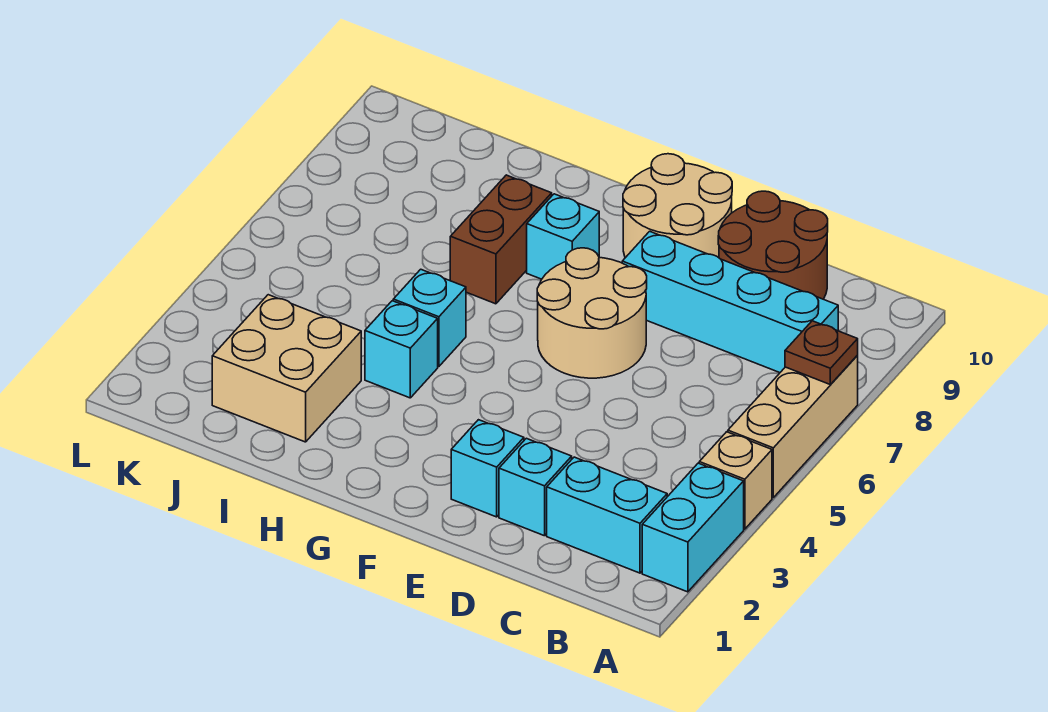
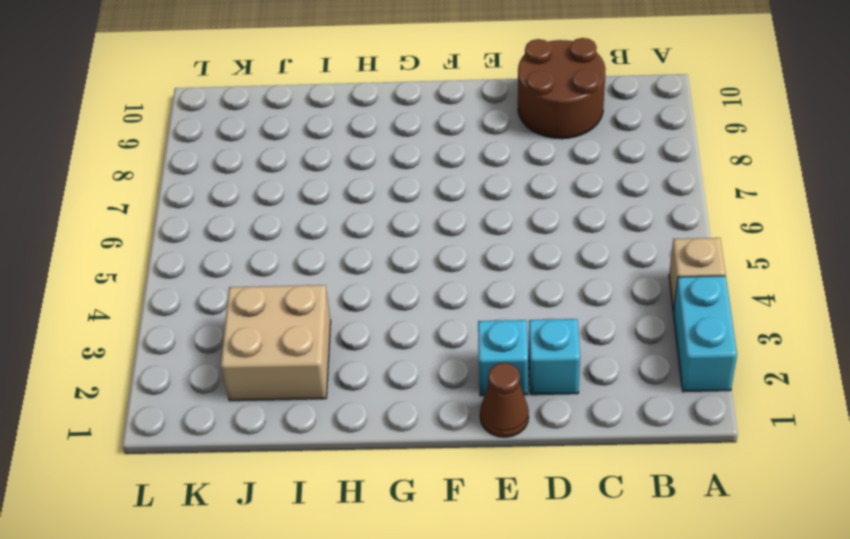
brown 1x1 cone [480,363,529,437] -> none
none -> tan 1x3 brick [728,356,858,498]
none -> cyan 1x2 brick [547,457,667,573]
none -> cyan 1x4 brick [622,231,838,373]

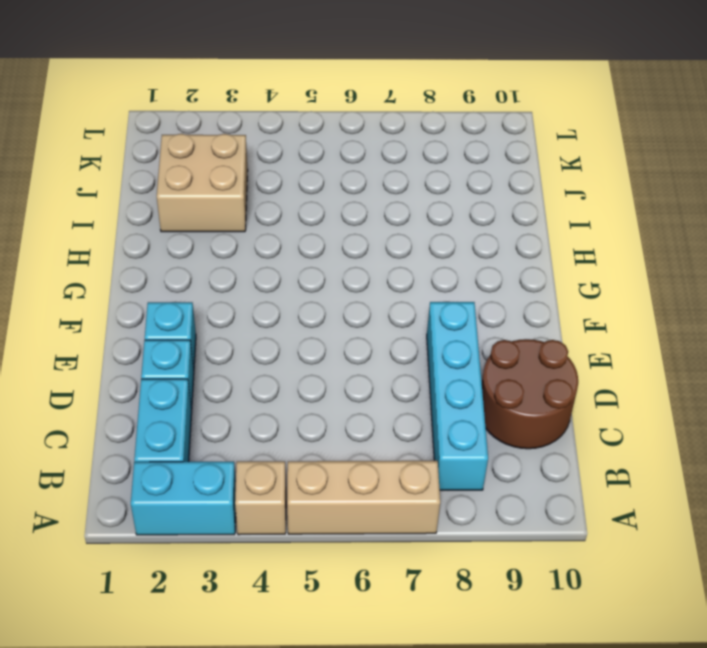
none -> tan 2x2 round brick [537,248,647,378]
none -> tan 2x2 round brick [623,154,732,258]
none -> cyan 1x1 brick [527,194,599,279]

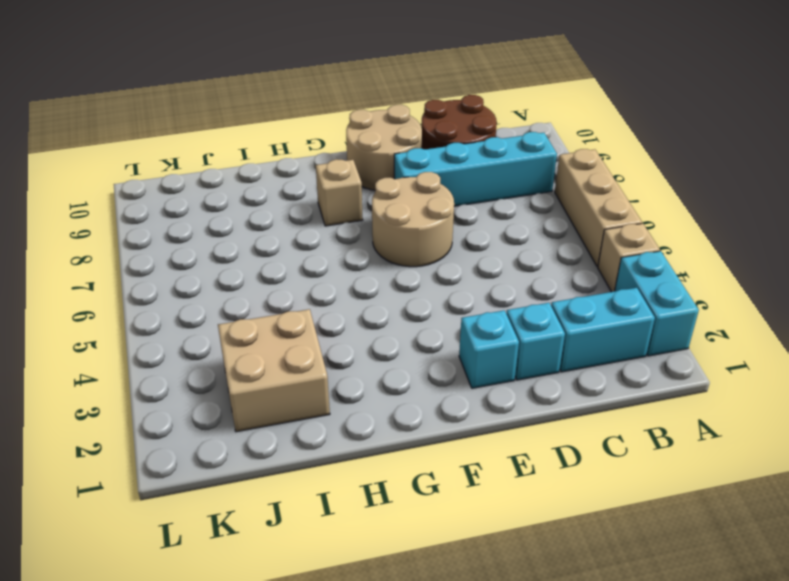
tan 1x1 brick [316,159,363,226] -> cyan 1x1 brick [527,194,599,279]
none -> cyan 1x1 brick [365,301,438,398]
none -> cyan 1x1 brick [393,269,466,367]
none -> brown 1x2 brick [450,175,552,304]

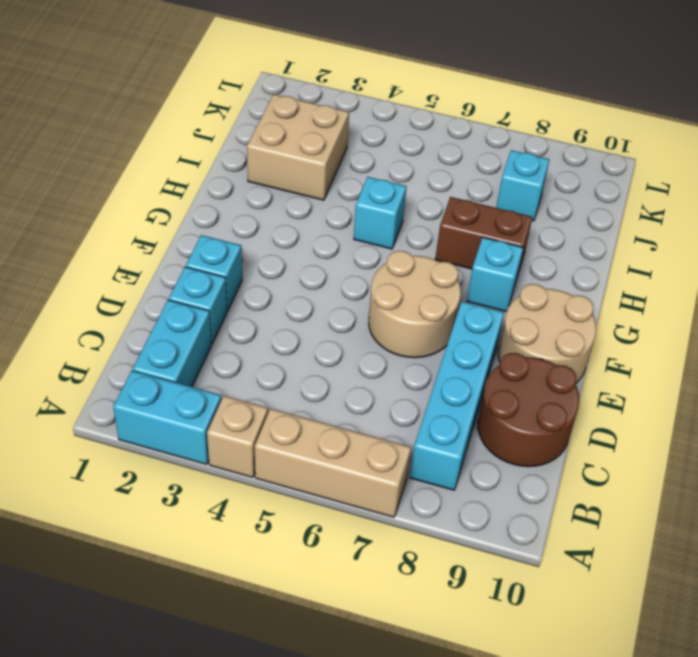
cyan 1x1 brick [496,150,550,221] -> cyan 1x1 brick moved to [365,301,438,398]
none -> brown 1x1 plate [785,321,858,384]

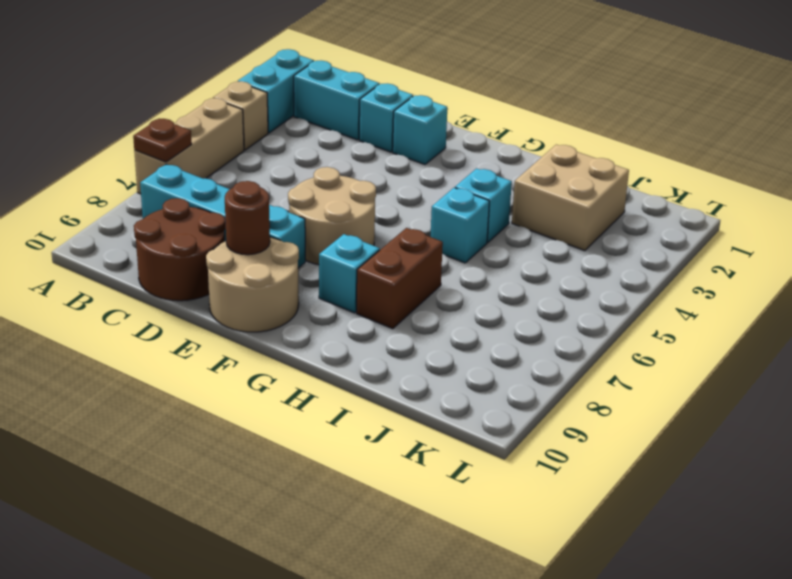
brown 1x1 round brick [225,181,270,255] -> none

